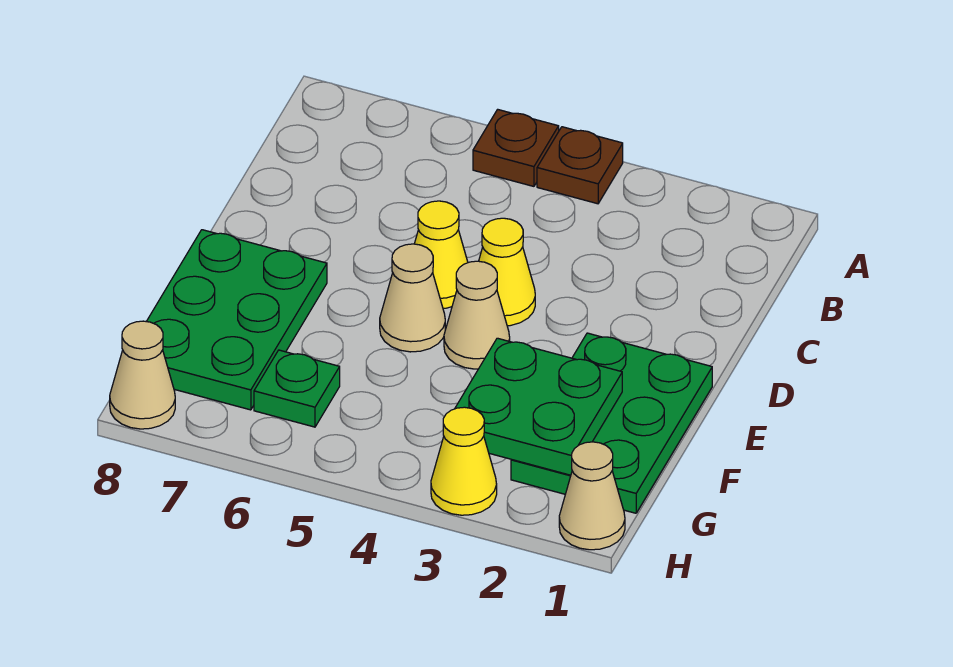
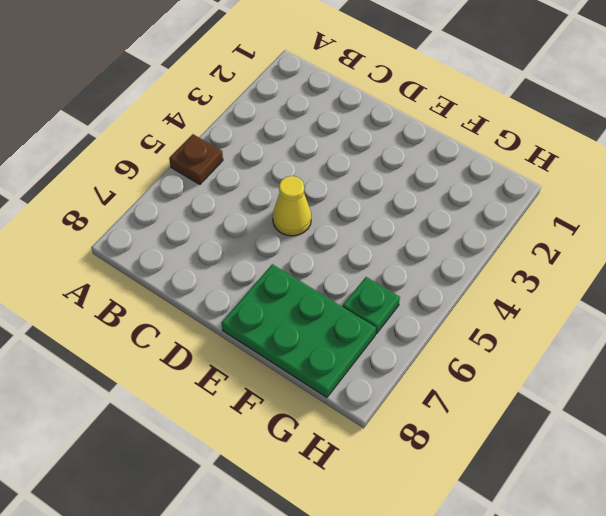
none -> brown 1x1 plate [537,127,623,204]
none -> yellow 1x1 cone [479,218,535,326]
none -> green 2x3 plate [511,333,712,513]

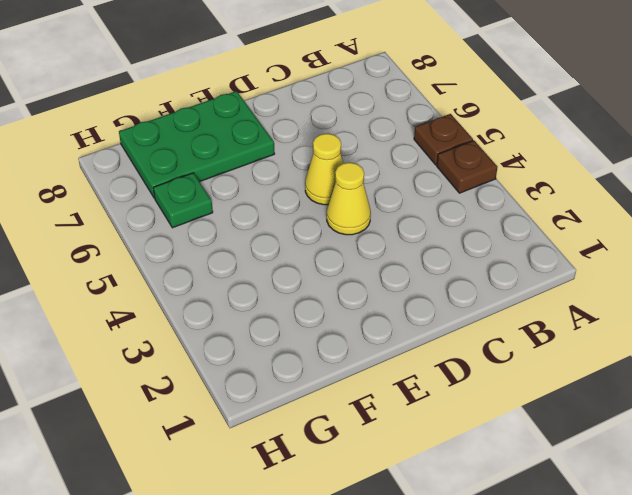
none -> green 2x3 plate [511,333,712,513]
none -> tan 1x1 cone [444,261,510,369]
none -> tan 1x1 cone [380,244,445,352]

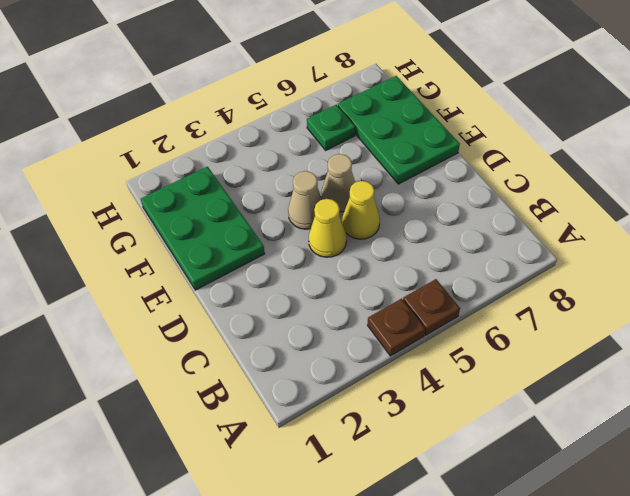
none -> tan 1x1 cone [559,442,625,550]
none -> yellow 1x1 cone [431,407,497,515]
none -> tan 1x1 cone [110,321,175,429]

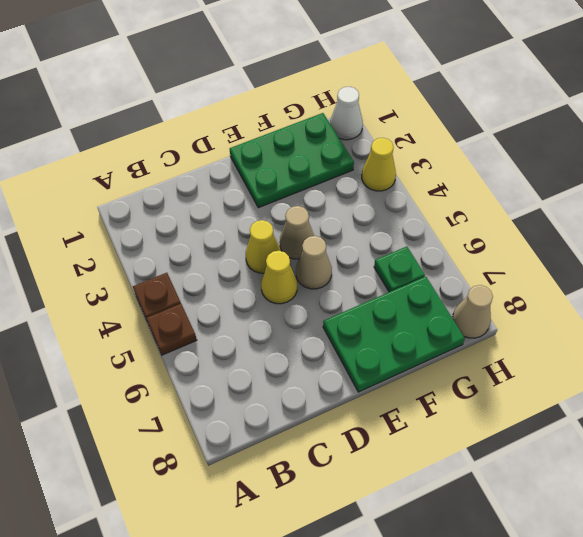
white 1x1 cone [330,87,363,140] -> tan 1x1 cone [559,442,625,550]
none -> green 2x2 plate [455,338,622,475]

